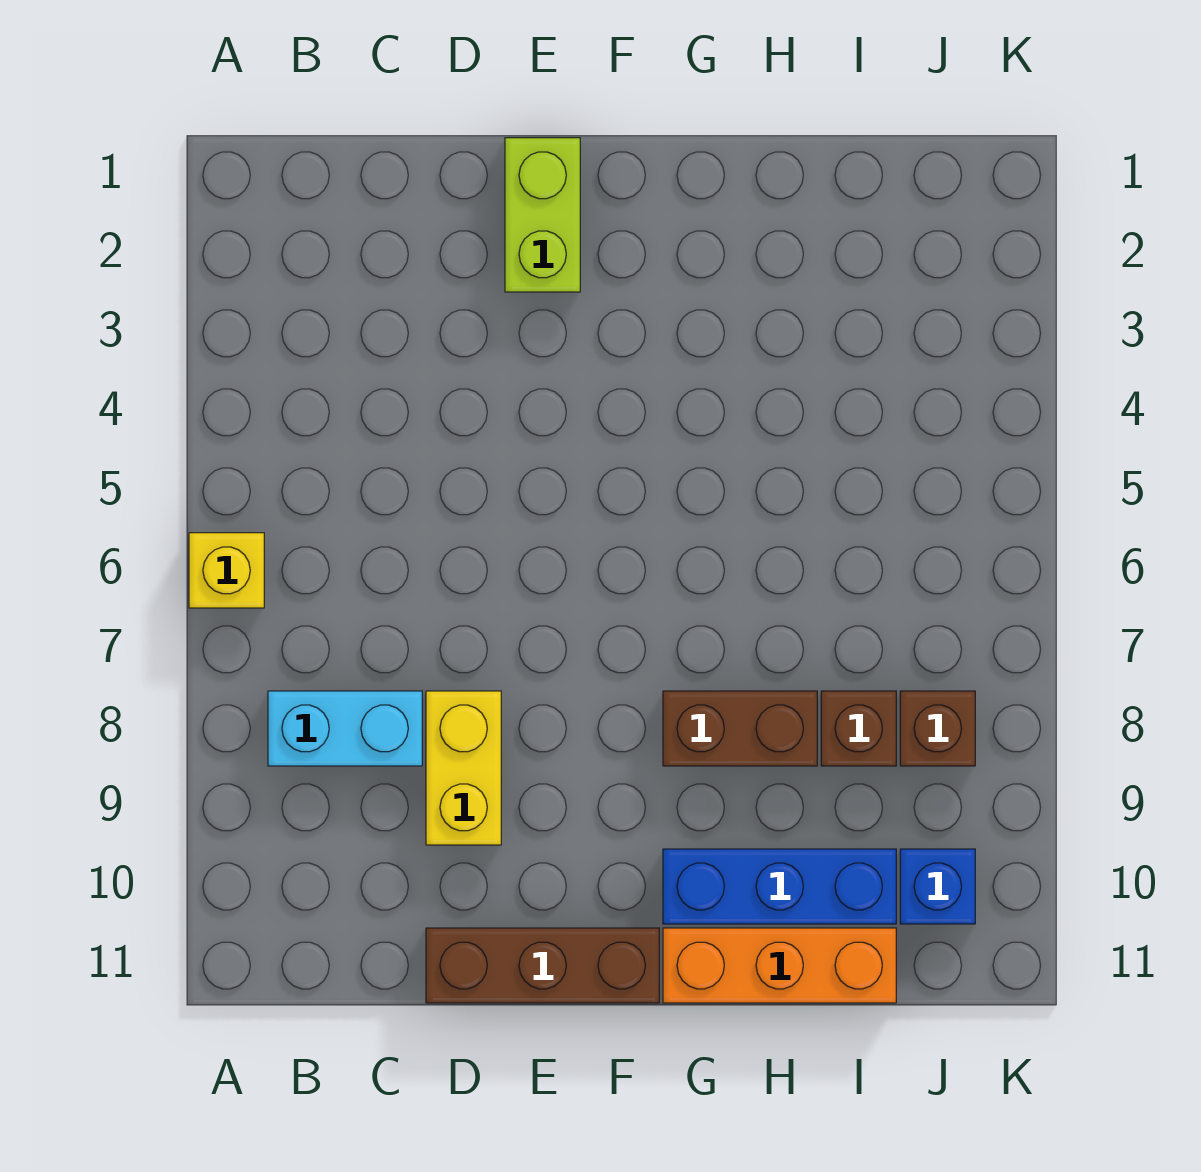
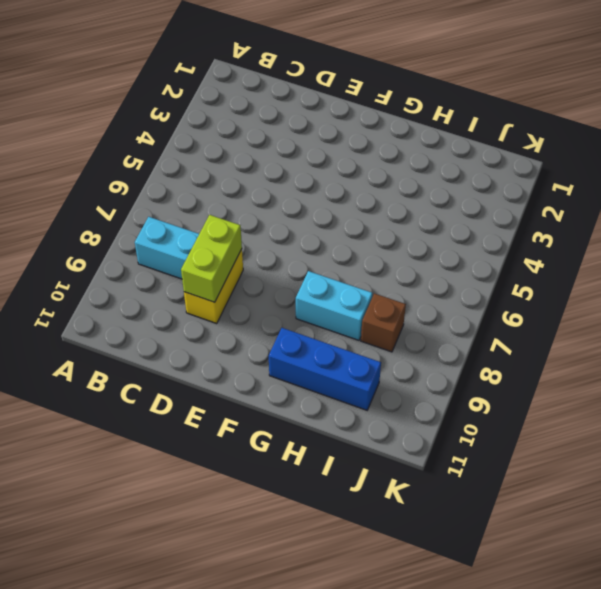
lime 1x2 brick [181,215,242,302] -> lime 1x2 brick moved to [505,138,580,292]
cyan 1x2 brick [296,271,372,340] -> brown 1x2 brick [663,691,817,766]
none -> yellow 1x1 brick [189,533,264,608]
none -> brown 1x3 brick [426,928,659,1003]

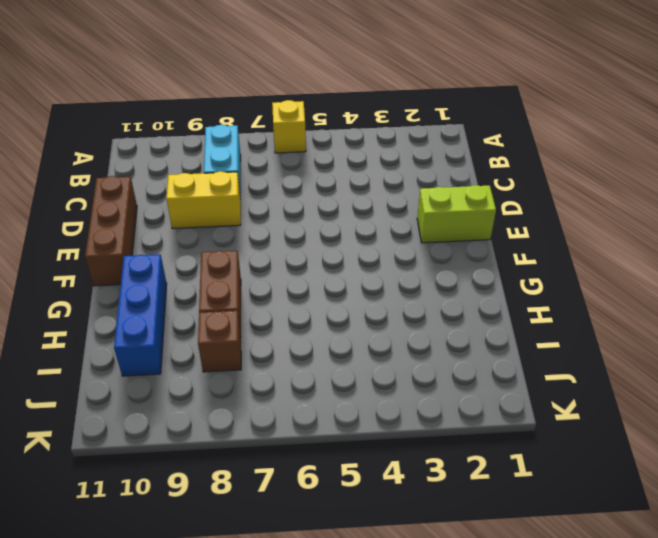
none -> orange 1x3 brick [663,928,896,1003]
none -> brown 1x1 brick [900,691,975,766]

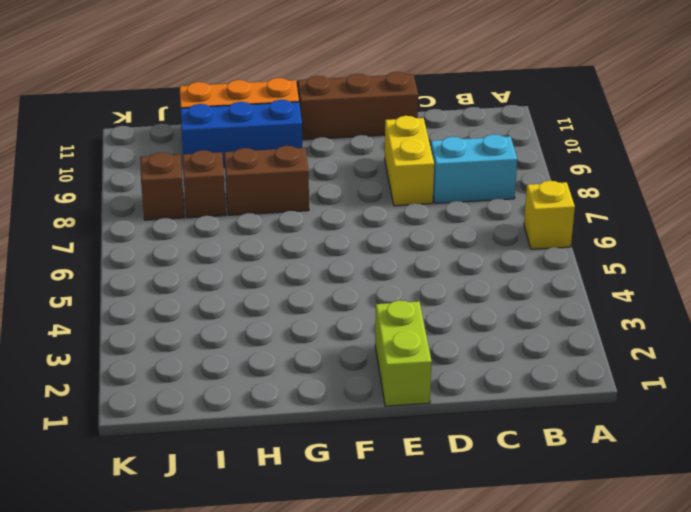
none -> blue 1x1 brick [900,849,975,924]

